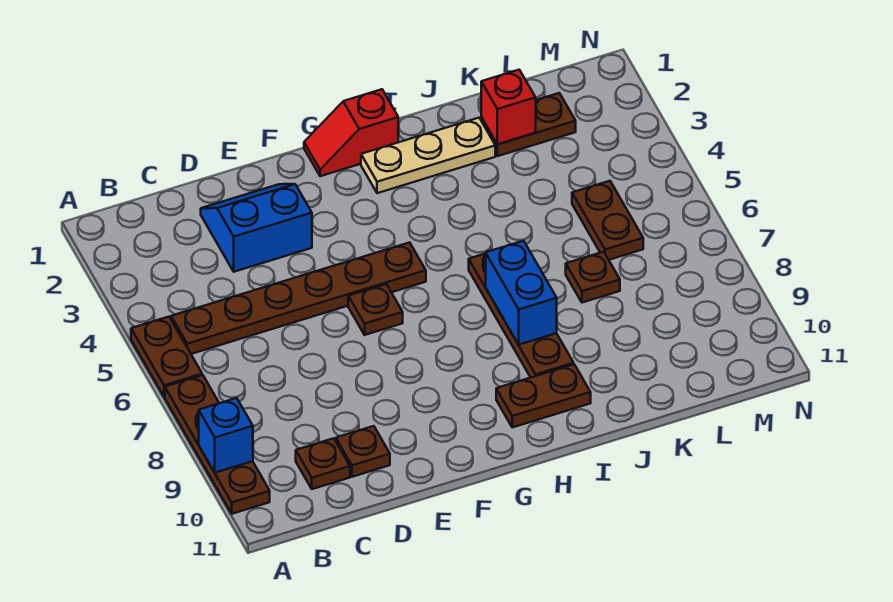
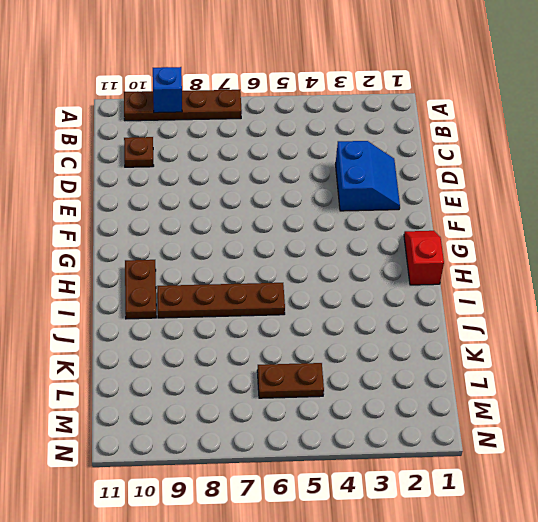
none -> brown 1x2 plate [131,317,202,397]
none -> brown 1x6 plate [171,242,426,354]
none -> brown 1x1 plate [336,426,390,477]

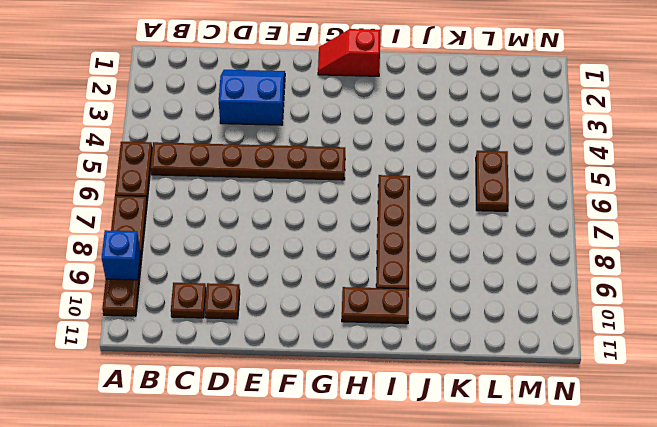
none -> brown 1x1 plate [348,284,403,335]
none -> tan 1x3 plate [361,118,495,193]
none -> brown 1x2 plate [481,93,576,156]

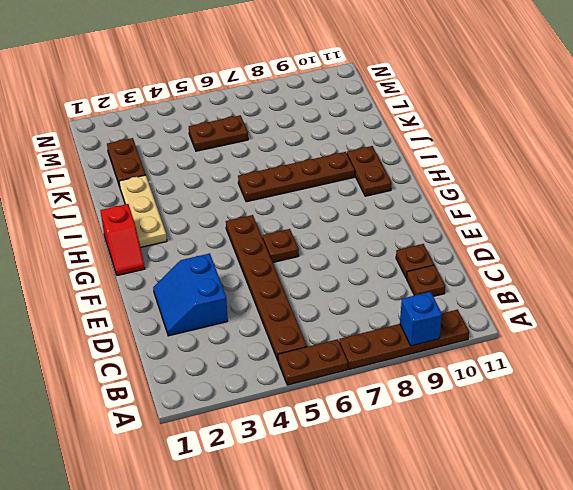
none -> brown 1x1 plate [566,252,620,303]
none -> blue 1x2 brick [486,241,557,345]
none -> red 1x1 brick [481,70,536,144]

